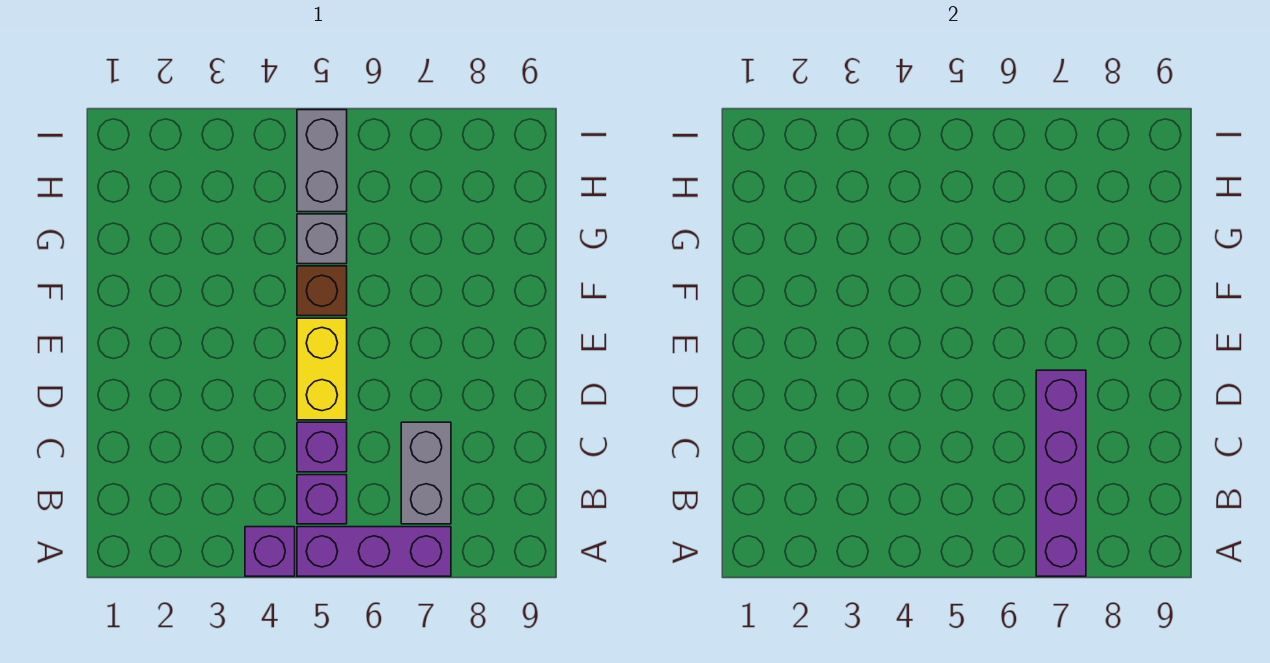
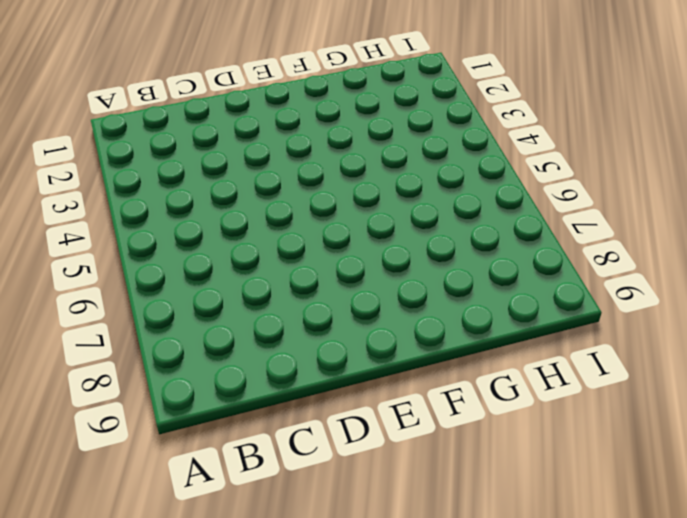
none -> purple 1x1 brick [245,527,295,576]
none -> purple 1x3 brick [297,527,451,576]

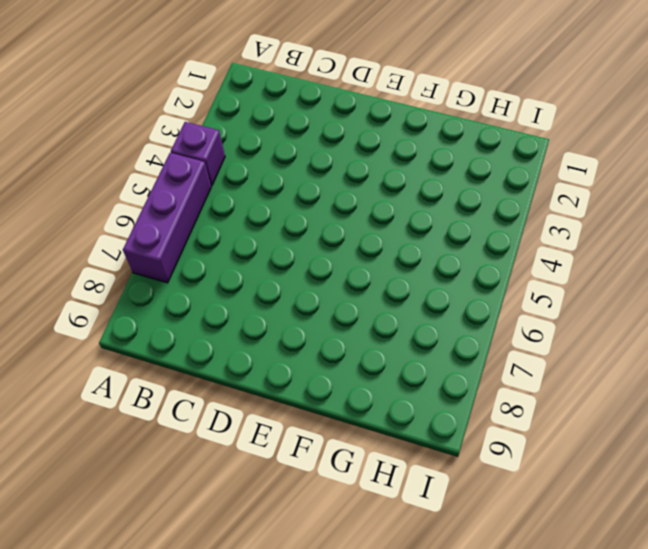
none -> purple 1x1 brick [297,475,347,524]
none -> grey 1x2 brick [401,422,451,524]

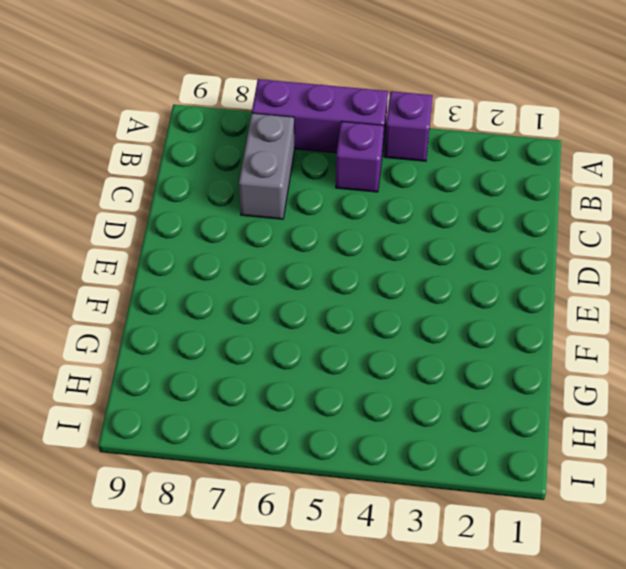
none -> purple 1x1 brick [297,422,347,472]
none -> yellow 1x2 brick [297,318,347,420]

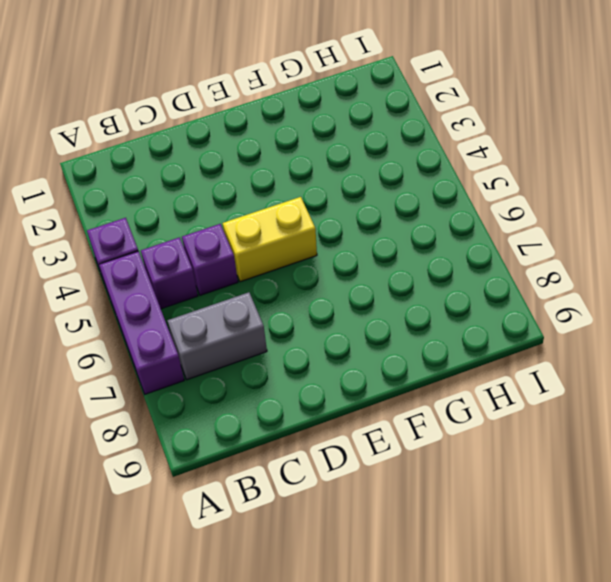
none -> brown 1x1 brick [297,266,347,316]
none -> grey 1x1 brick [297,214,347,264]

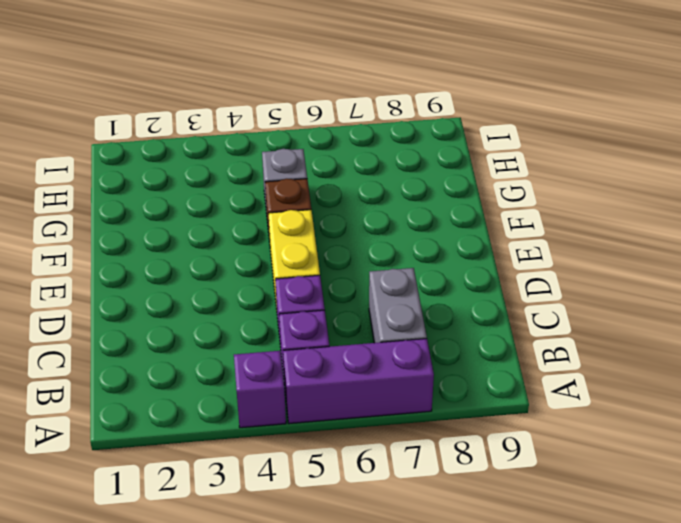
none -> grey 1x2 brick [297,110,347,212]
none -> purple 1x4 brick [1036,370,1086,576]

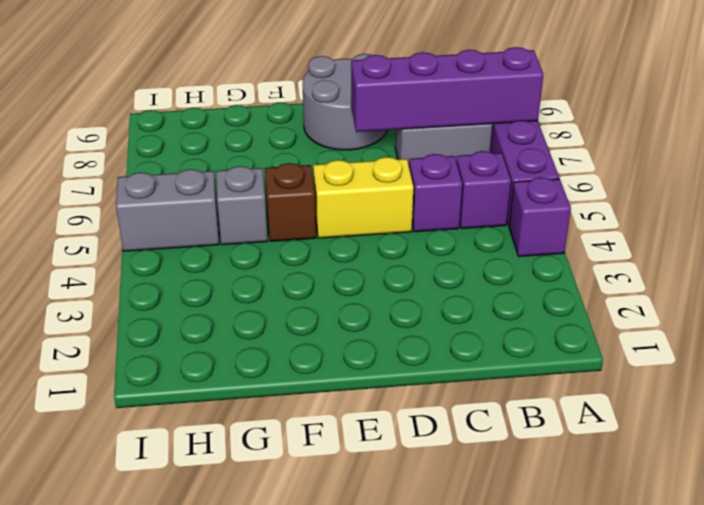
grey 2x2 round brick [303,54,387,150] -> none

